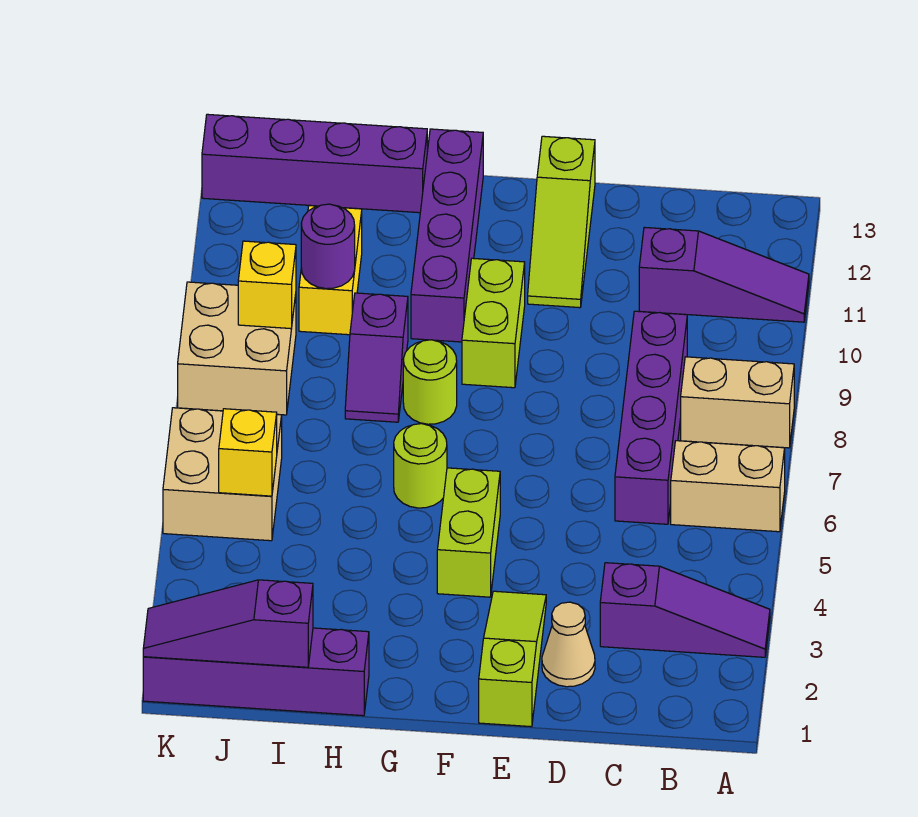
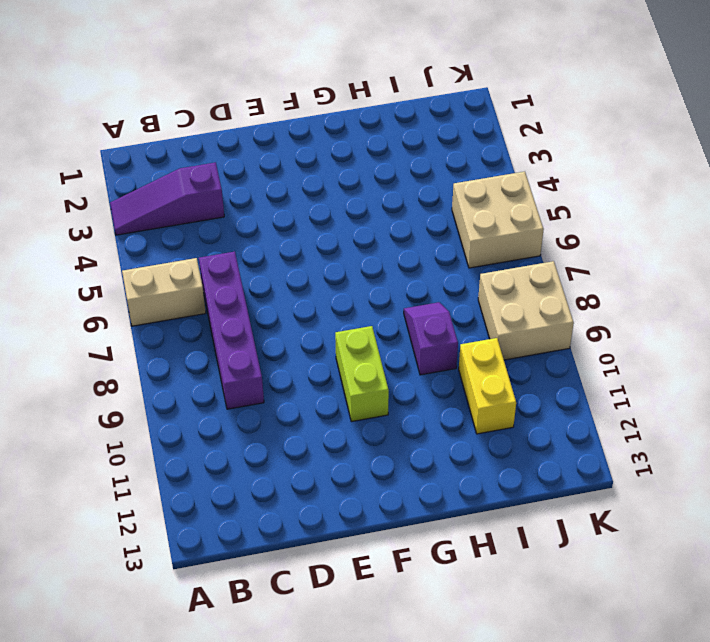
none -> tan 1x2 brick [681,357,794,448]
none -> purple 1x3 slope [639,227,809,322]
none -> tan 1x1 cone [542,602,595,687]

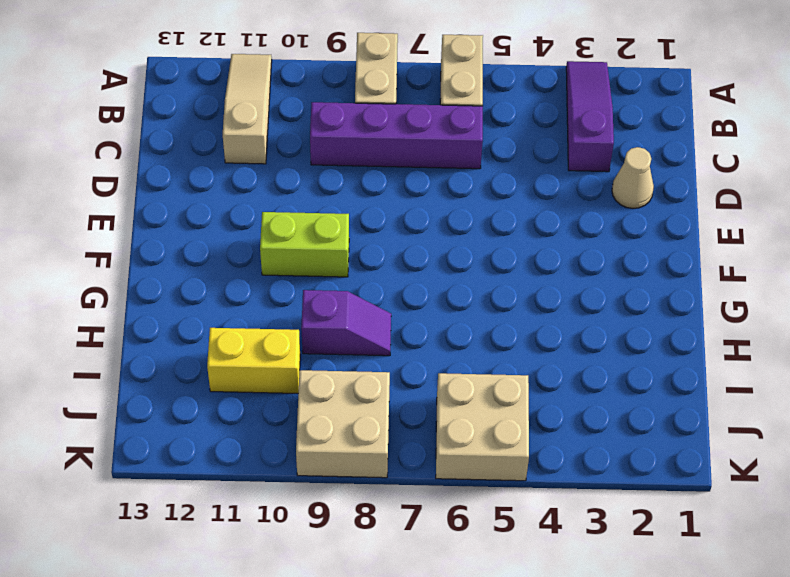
tan 1x3 slope [223,54,272,164] -> purple 1x3 slope [639,227,809,322]
none -> lime 1x3 slope [479,591,546,727]
none -> lime 1x3 slope [528,136,595,308]
none -> lime 1x2 brick [437,468,500,597]

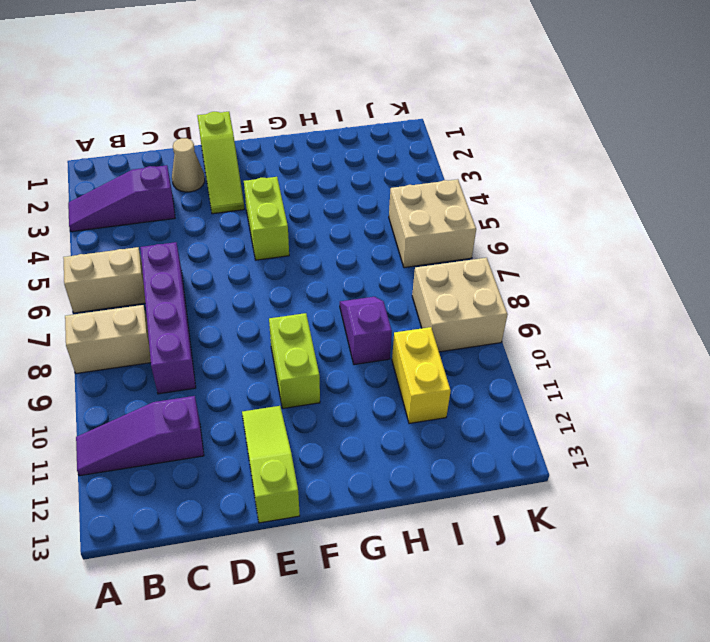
none -> lime 1x1 round brick [394,424,447,508]
none -> lime 1x1 round brick [403,340,457,424]
none -> purple 1x4 brick [411,129,483,342]

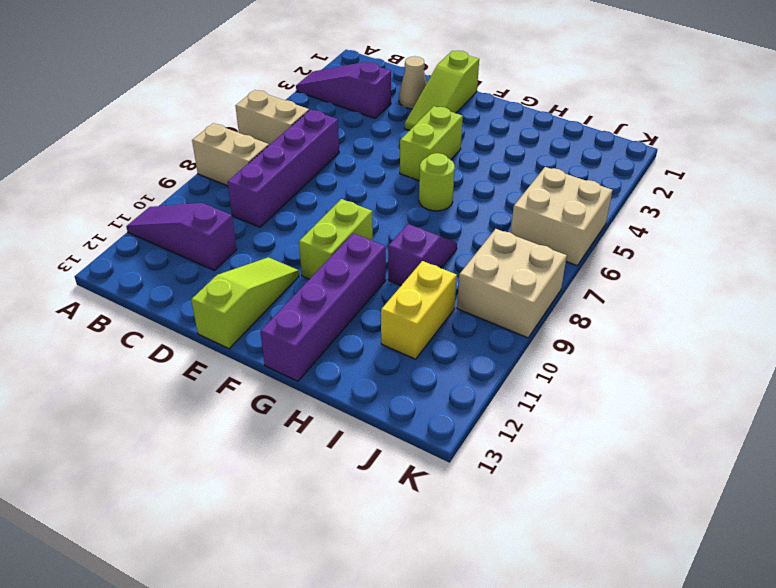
none -> lime 1x1 round brick [403,340,457,424]
none -> purple 1x4 brick [143,628,369,716]
none -> purple 1x4 brick [202,114,427,213]

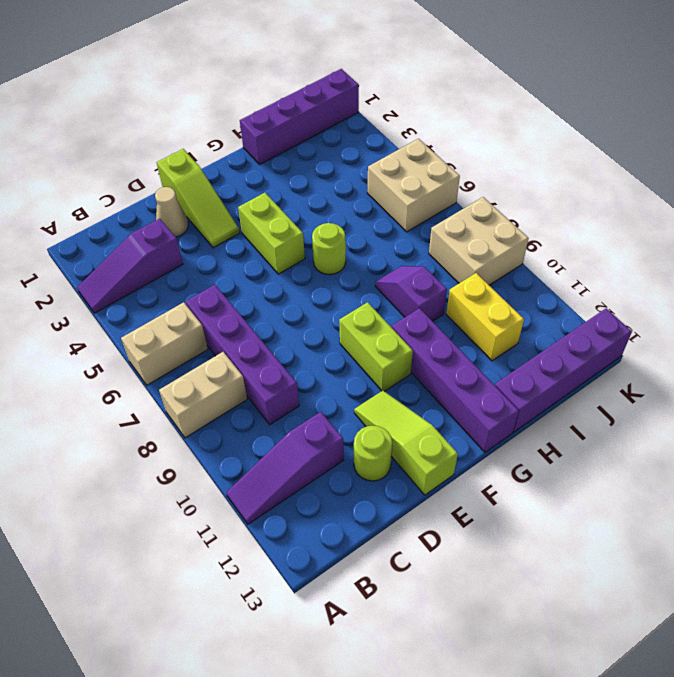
lime 1x1 round brick [354,425,392,481] -> lime 1x1 round brick moved to [403,340,457,424]
none -> purple 1x3 slope [143,580,313,667]
none -> purple 1x1 round brick [301,204,355,289]
none -> yellow 1x1 brick [219,409,277,496]

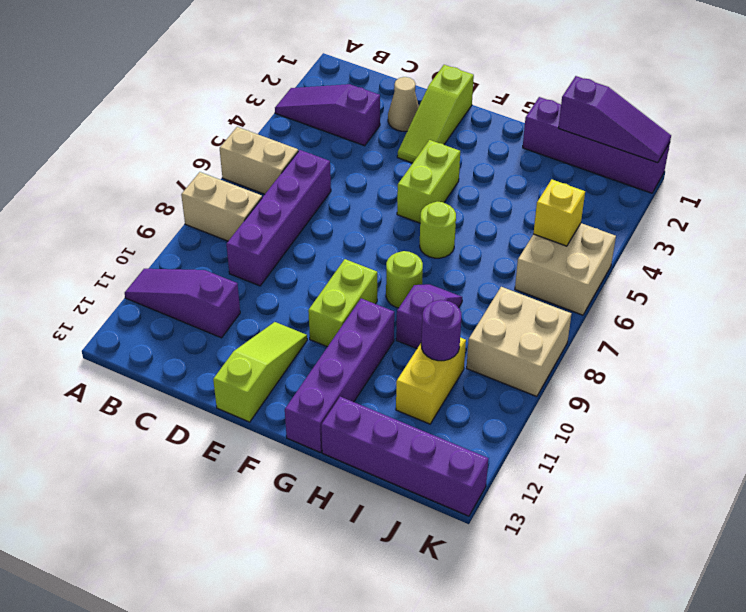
none -> yellow 1x1 brick [238,241,296,329]

